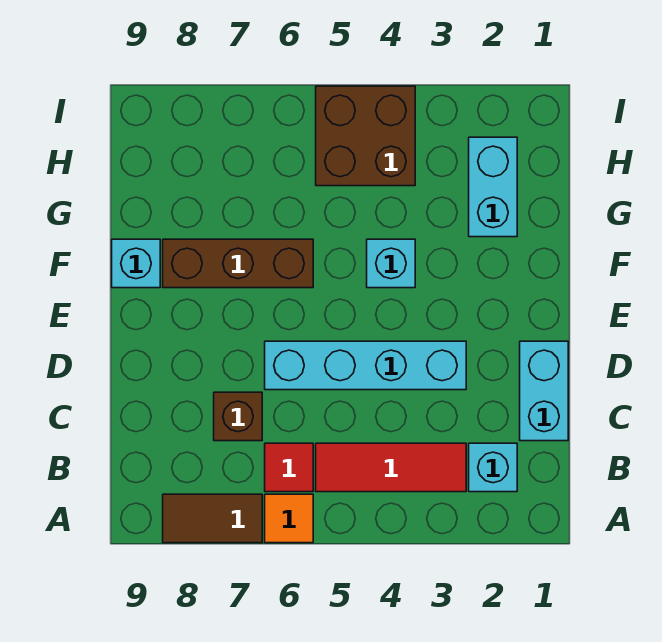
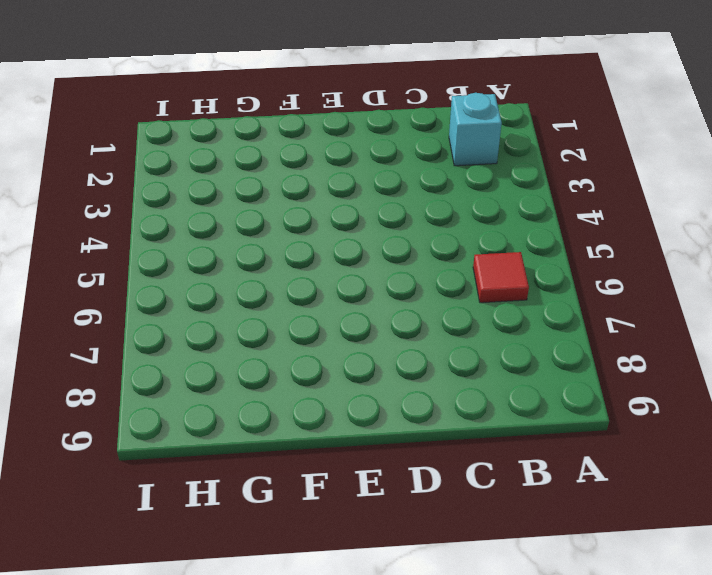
none -> orange 1x1 tile [265,494,313,543]
none -> brown 1x2 tile [163,494,262,543]
none -> red 1x3 tile [316,443,466,492]

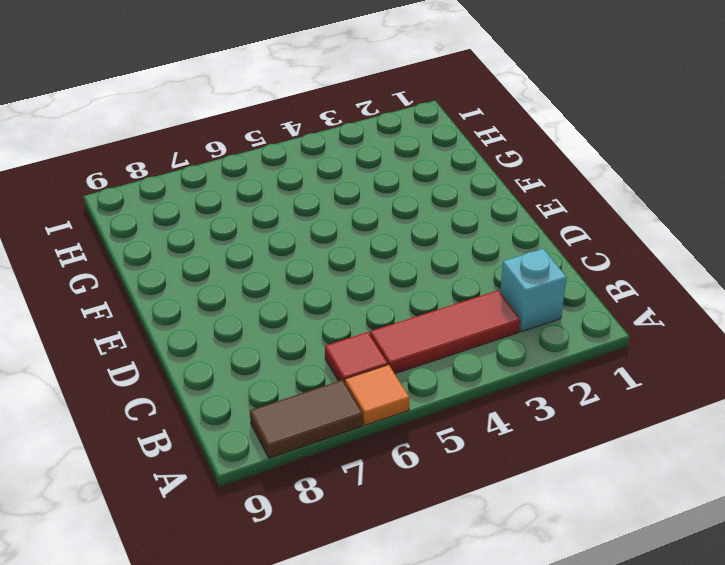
none -> cyan 1x2 brick [520,341,568,441]
none -> brown 1x1 brick [214,392,262,441]
none -> cyan 1x4 brick [265,341,466,390]

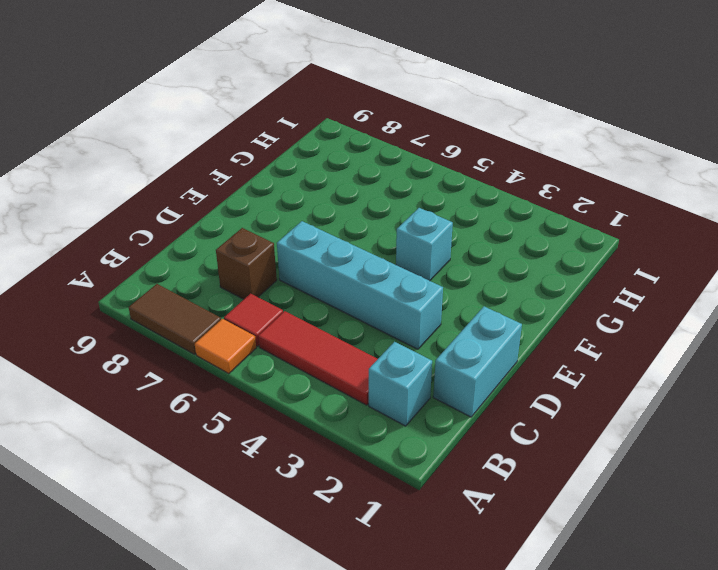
none -> brown 1x3 brick [163,239,313,288]
none -> cyan 1x1 brick [112,239,160,288]
none -> cyan 1x2 brick [469,137,517,237]

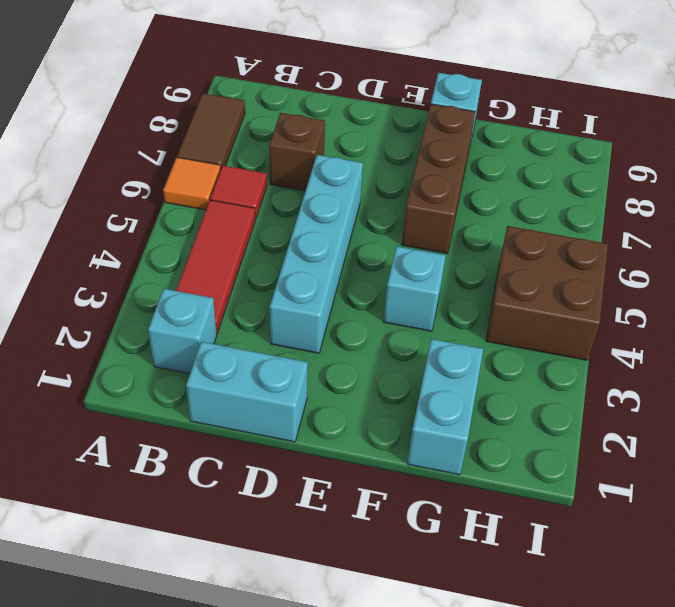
cyan 1x2 brick [407,339,483,475] -> cyan 1x2 brick turned to [469,137,517,237]

